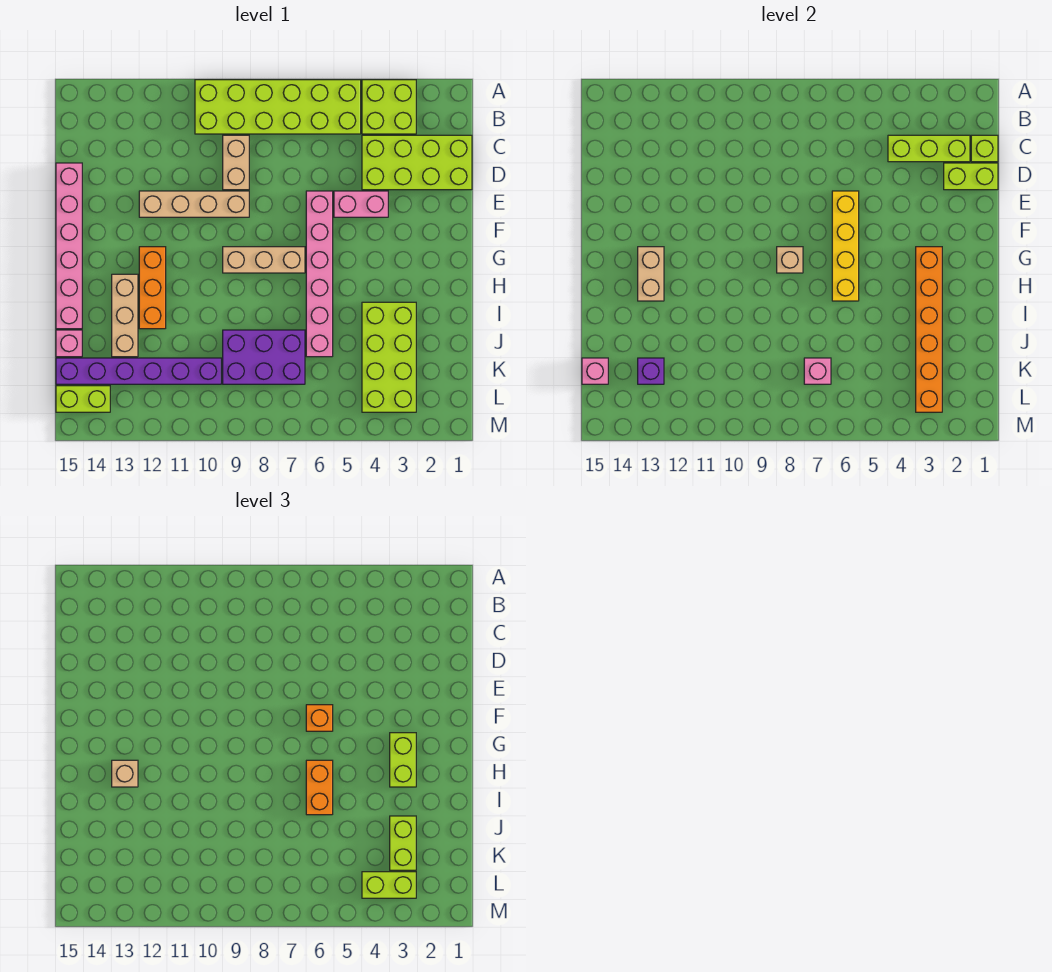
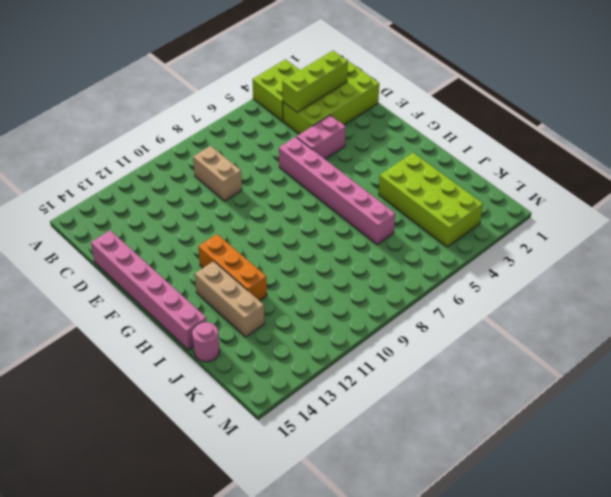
pink 1x1 round brick [193,322,220,362] -> pink 1x1 brick [56,330,82,357]
none -> lime 2x6 brick [195,80,361,134]
none -> tan 1x4 brick [139,191,249,217]
none -> tan 1x3 brick [223,247,305,273]
none -> purple 2x3 brick [223,330,305,384]

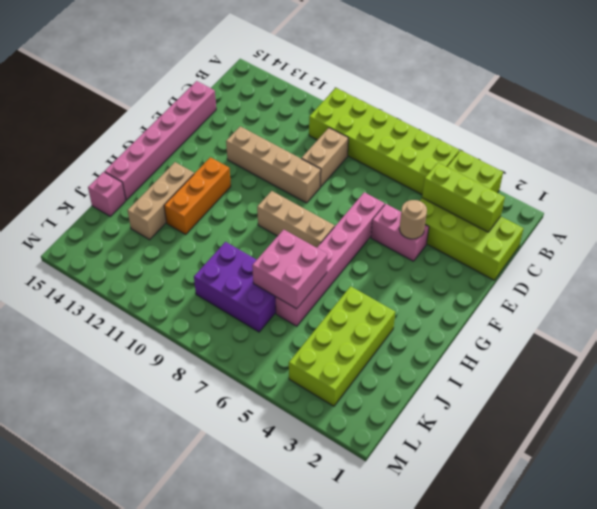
tan 1x1 round brick [399,200,427,239] -> none
pink 2x2 brick [252,230,327,309] -> none
none -> purple 1x6 brick [56,358,221,384]
none -> lime 1x2 brick [56,386,110,412]
none -> lime 1x1 brick [971,135,998,162]
none -> lime 1x2 brick [944,163,998,190]

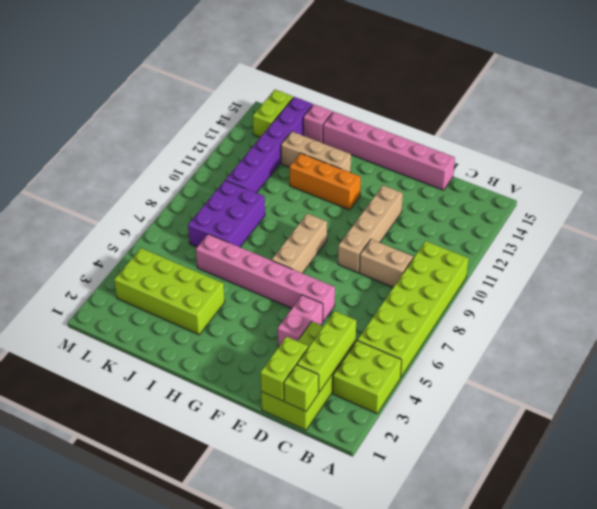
none -> yellow 1x4 brick [832,191,859,301]
none -> orange 1x6 brick [916,247,942,412]
none -> tan 1x1 brick [777,247,803,273]
none -> tan 1x2 brick [638,247,664,301]

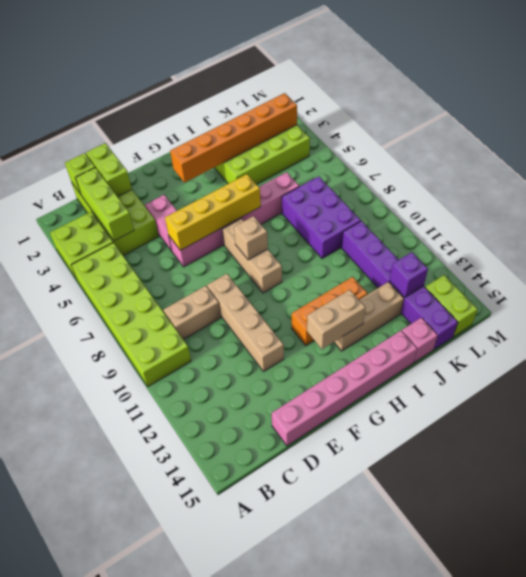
none -> pink 1x1 brick [804,358,831,384]
none -> pink 1x1 brick [582,358,608,384]
none -> orange 1x1 brick [306,705,333,731]
none -> lime 1x2 brick [390,733,416,787]

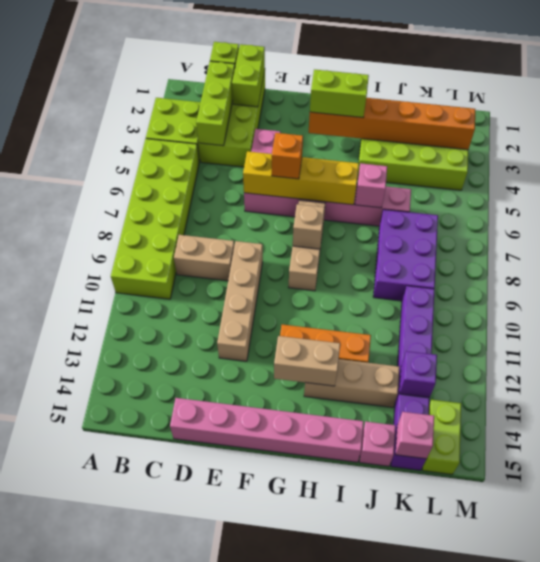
pink 1x1 brick [355,163,387,208] -> pink 1x1 brick moved to [804,358,831,384]
none -> orange 1x2 brick [306,760,333,815]
none -> tan 1x1 brick [112,760,138,787]
none -> lime 1x2 brick [390,816,416,870]
none -> lime 1x2 brick [362,872,416,898]

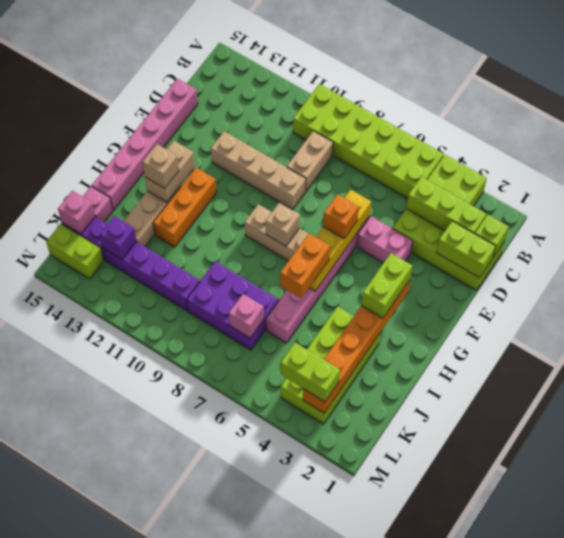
none -> lime 1x2 brick [390,816,416,870]

